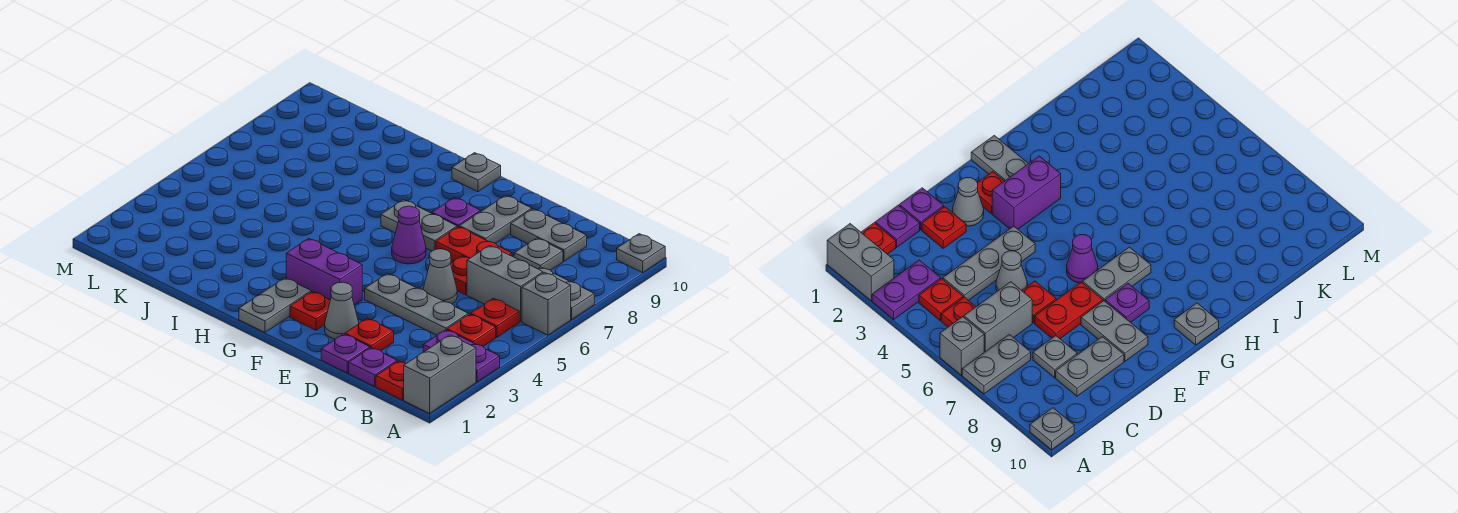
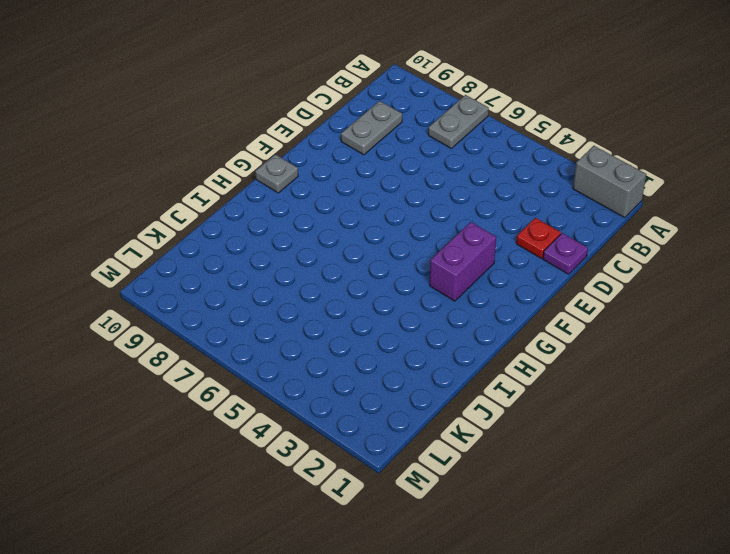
none -> purple 1x2 plate [423,330,500,382]
none -> grey 1x1 brick [522,272,571,335]
none -> grey 1x1 plate [617,234,665,273]

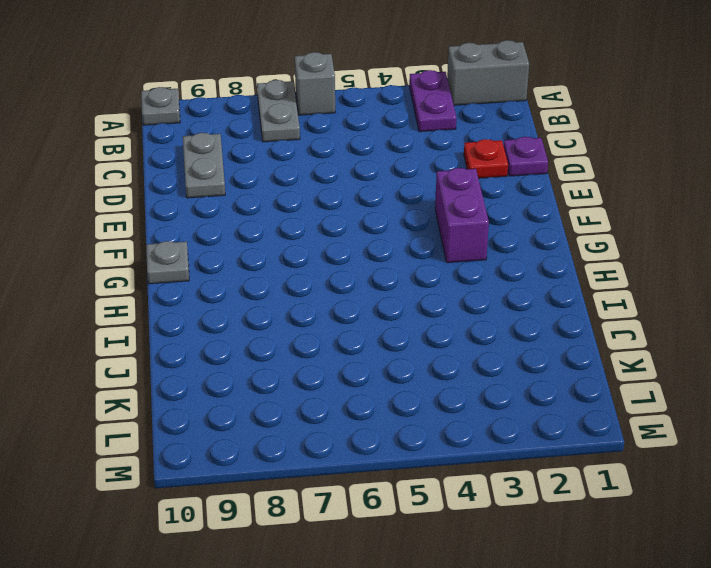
none -> red 1x1 plate [376,361,406,400]
none -> red 1x1 plate [447,314,496,346]
none -> red 1x1 plate [471,298,519,337]

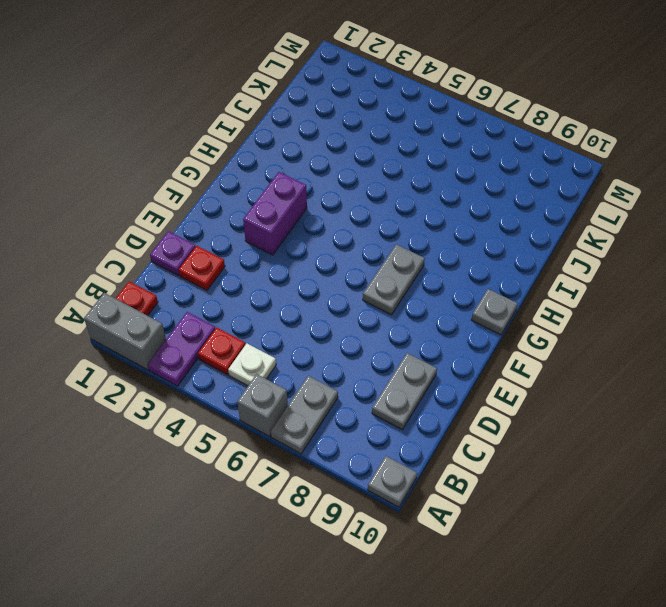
white 1x1 plate [228,344,276,386] -> red 1x1 plate [471,298,519,337]
none -> grey 1x2 brick [467,246,543,322]
none -> purple 1x1 plate [349,348,397,386]
none -> grey 1x3 plate [365,274,468,335]

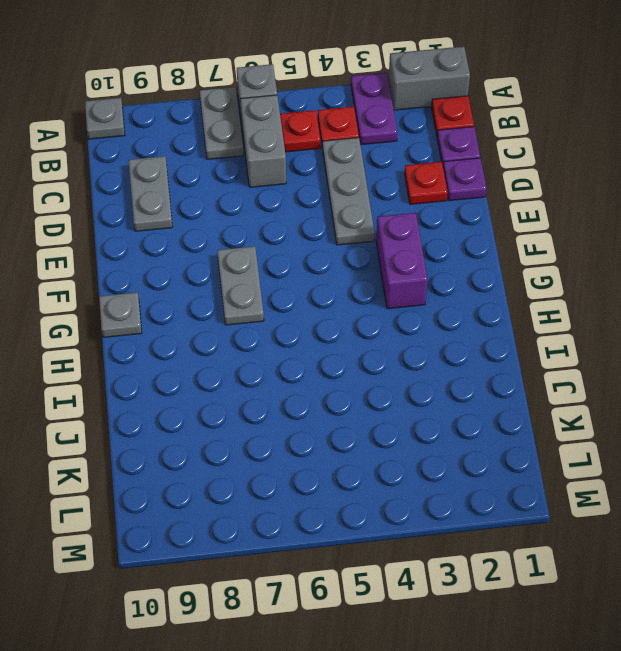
none -> grey 1x1 plate [514,238,563,270]
none -> grey 1x1 cone [423,249,457,304]
none -> red 1x1 plate [451,256,470,295]

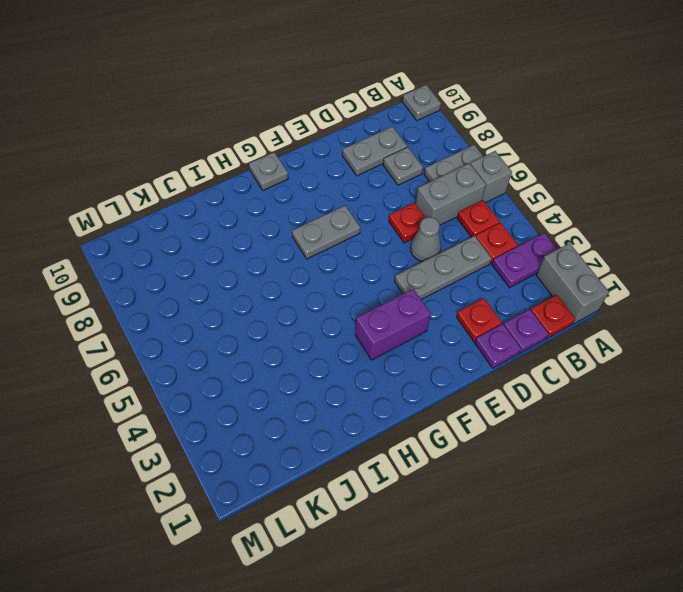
none -> red 1x2 plate [436,227,512,261]
none -> grey 1x1 cone [325,282,359,339]
none -> grey 1x2 plate [459,195,532,244]

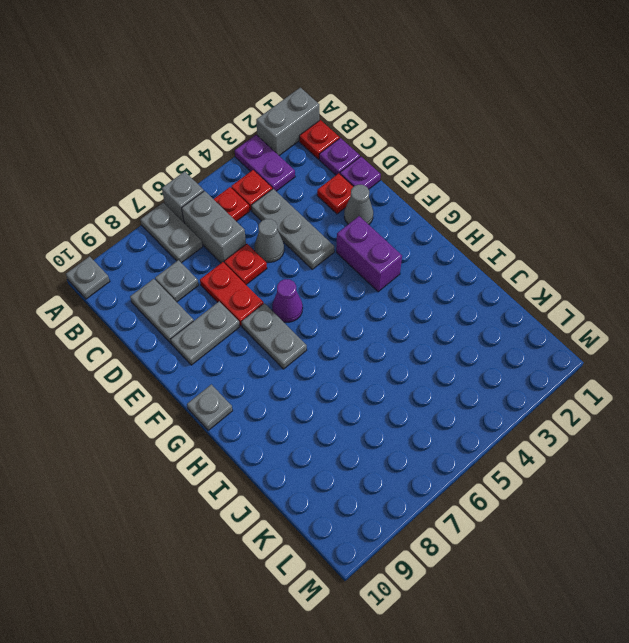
none -> red 1x1 plate [290,291,330,330]
none -> purple 1x1 plate [432,198,481,227]
none -> grey 1x2 plate [239,278,311,332]

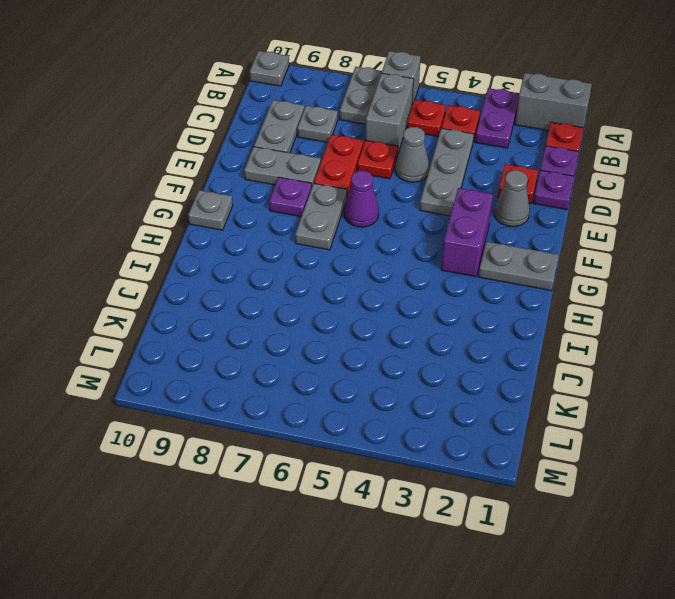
none -> red 1x1 plate [290,291,330,330]

